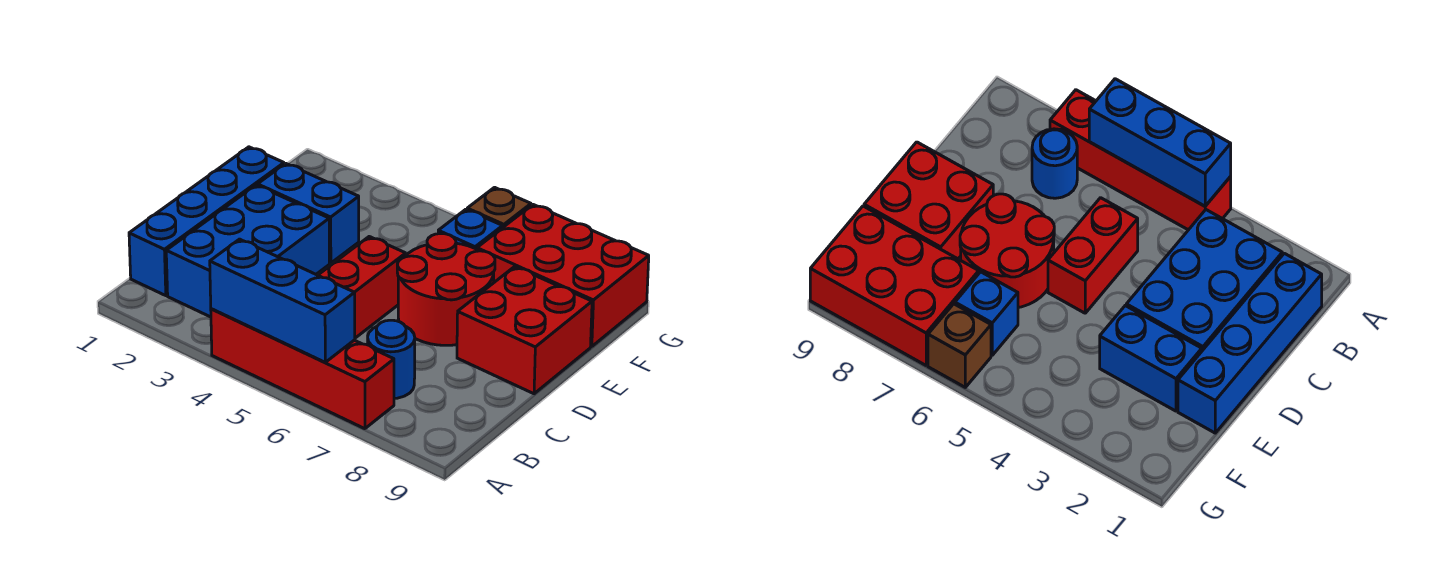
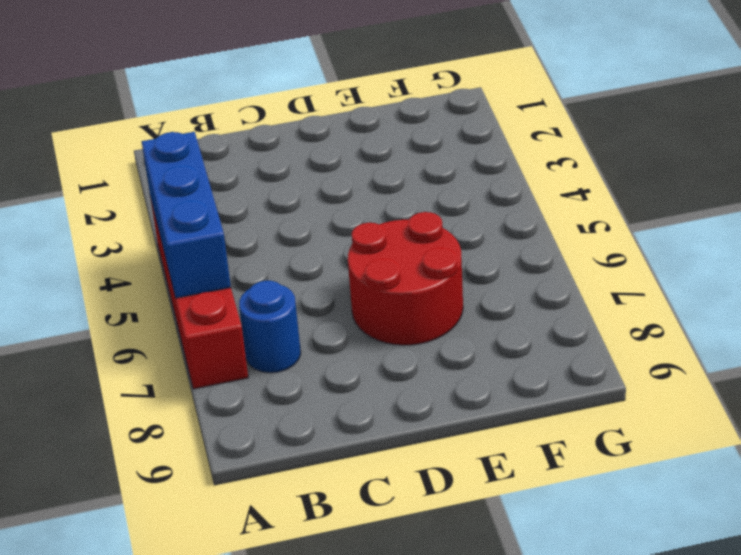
none -> blue 1x4 brick [129,147,284,295]
none -> blue 2x3 brick [166,185,329,317]
none -> red 1x2 brick [318,237,406,338]

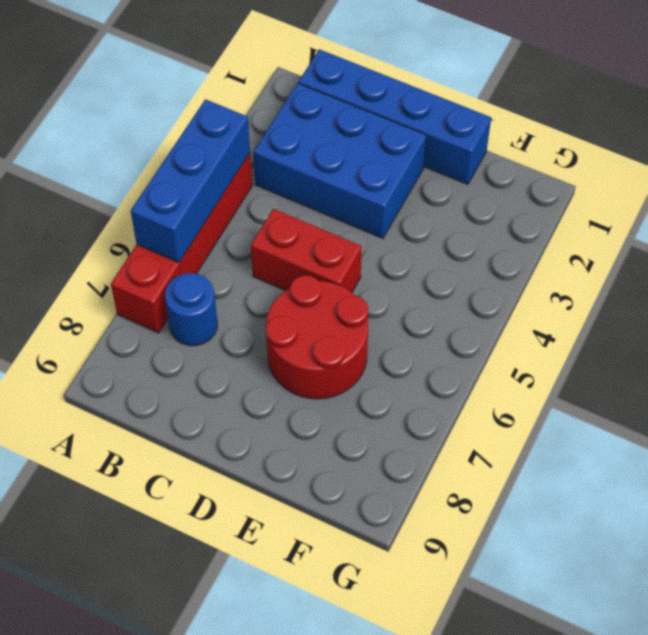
none -> red 2x2 brick [457,267,592,394]
none -> blue 1x2 brick [258,164,359,263]
none -> blue 1x1 brick [438,209,503,249]

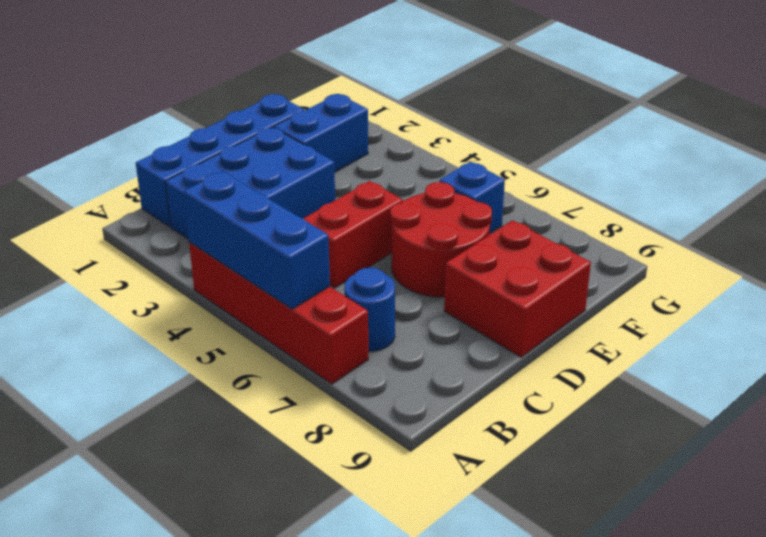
blue 1x2 brick [274,94,368,172] -> blue 1x2 brick turned to [258,164,359,263]
none -> red 2x3 brick [477,205,649,347]
none -> brown 1x1 brick [467,187,531,227]

